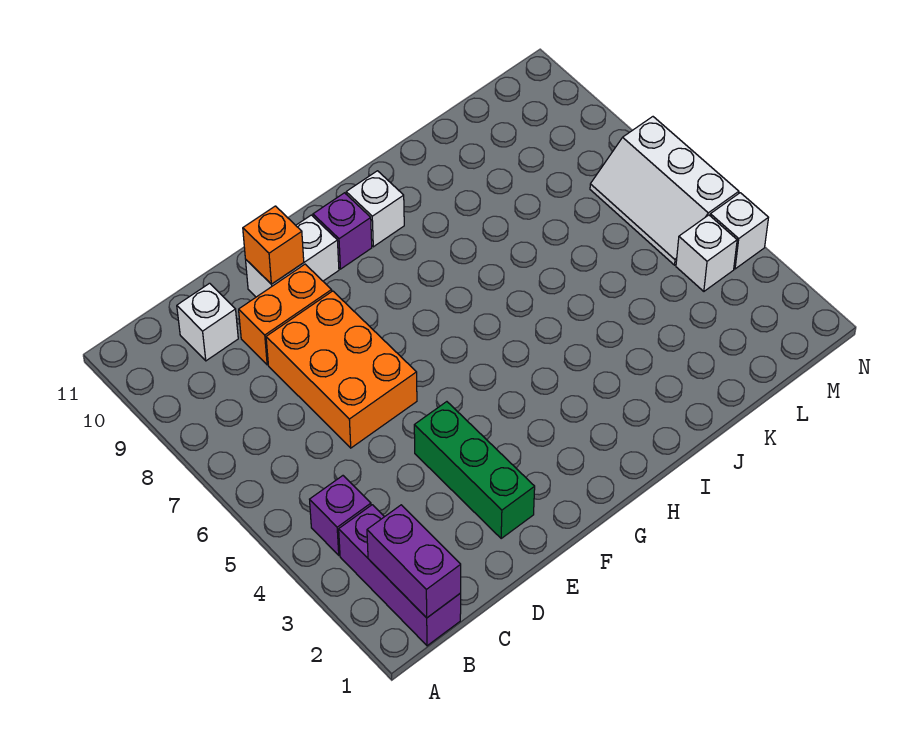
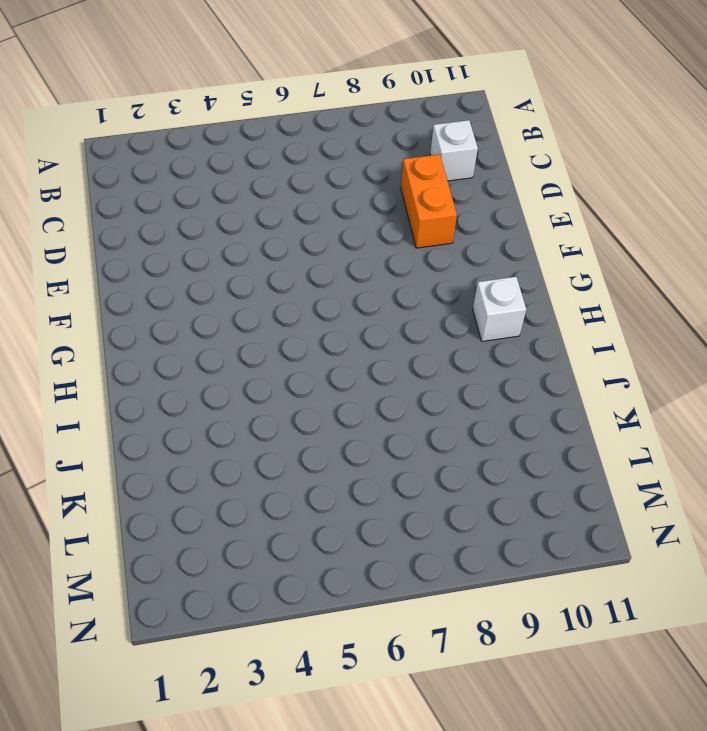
none -> purple 1x3 brick [339,505,461,646]
none -> purple 1x1 brick [310,476,371,555]
none -> orange 2x3 brick [266,291,417,448]

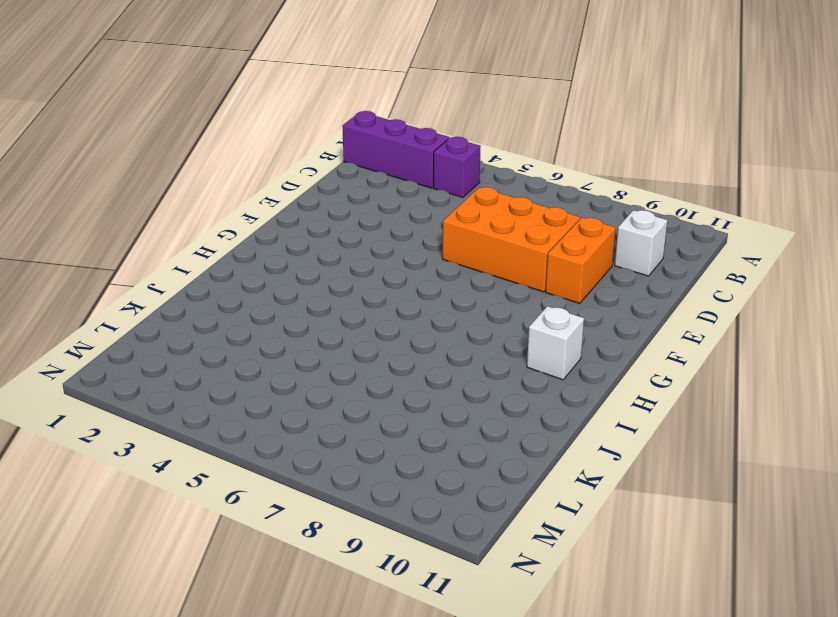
none -> green 1x3 brick [414,402,535,538]
none -> white 1x2 brick [246,215,339,297]
none -> purple 1x1 brick [313,193,372,269]

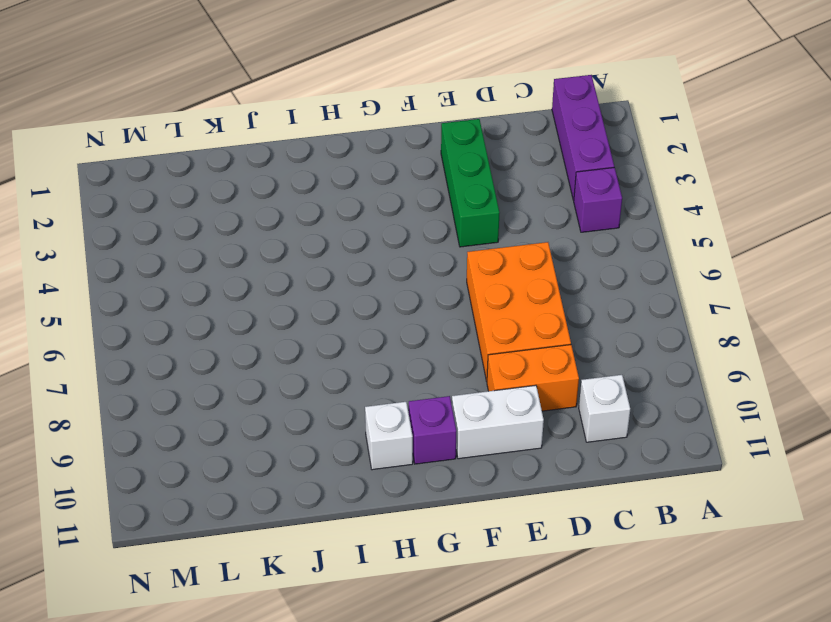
none -> white 1x1 brick [676,215,737,291]
none -> white 2x3 slope [590,117,739,265]
none -> white 1x1 brick [710,193,768,269]

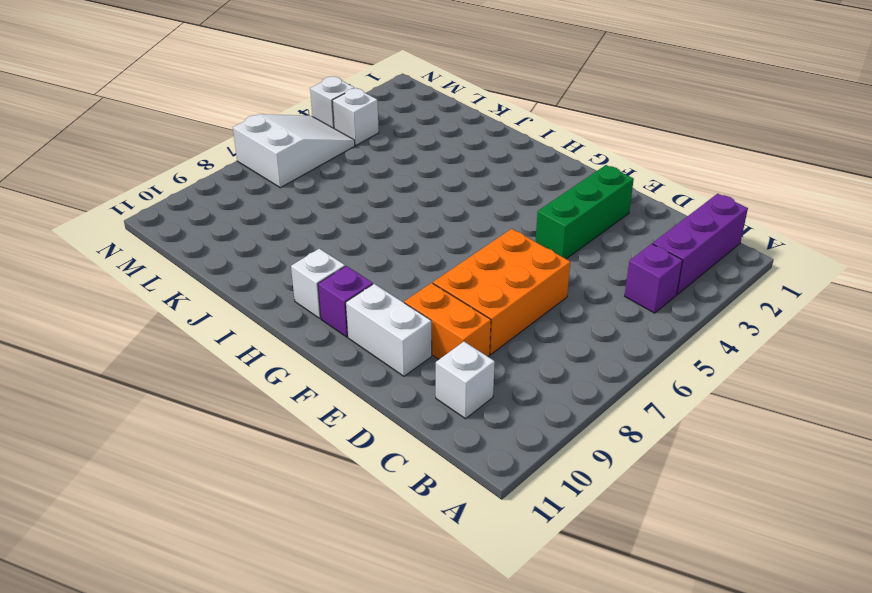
white 2x3 slope [233,114,355,188] -> white 2x3 slope turned to [590,117,739,265]
none -> purple 1x2 brick [367,505,461,618]
none -> orange 1x1 brick [243,206,304,284]

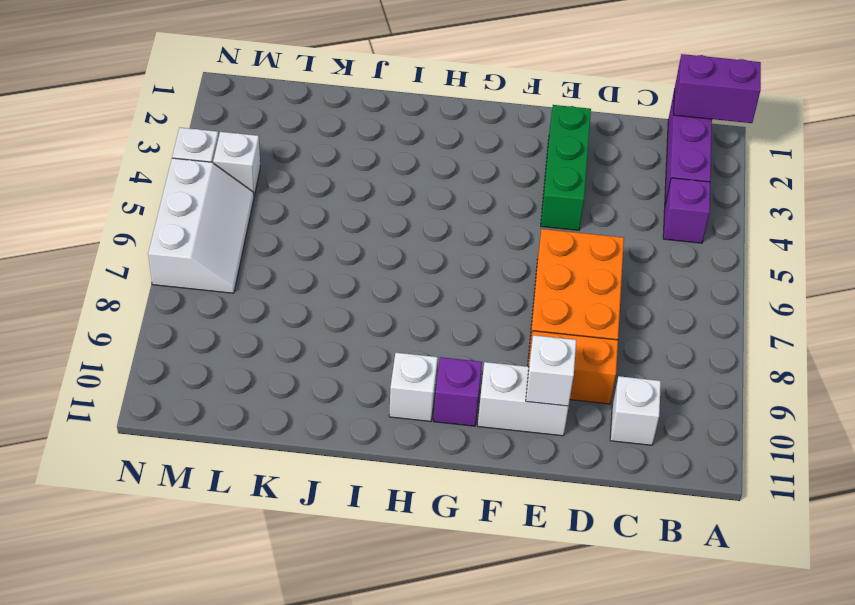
purple 1x2 brick [674,54,761,123] -> purple 1x2 brick turned to [367,505,461,618]
white 1x1 brick [526,335,576,406] -> orange 1x1 brick [243,206,304,284]

